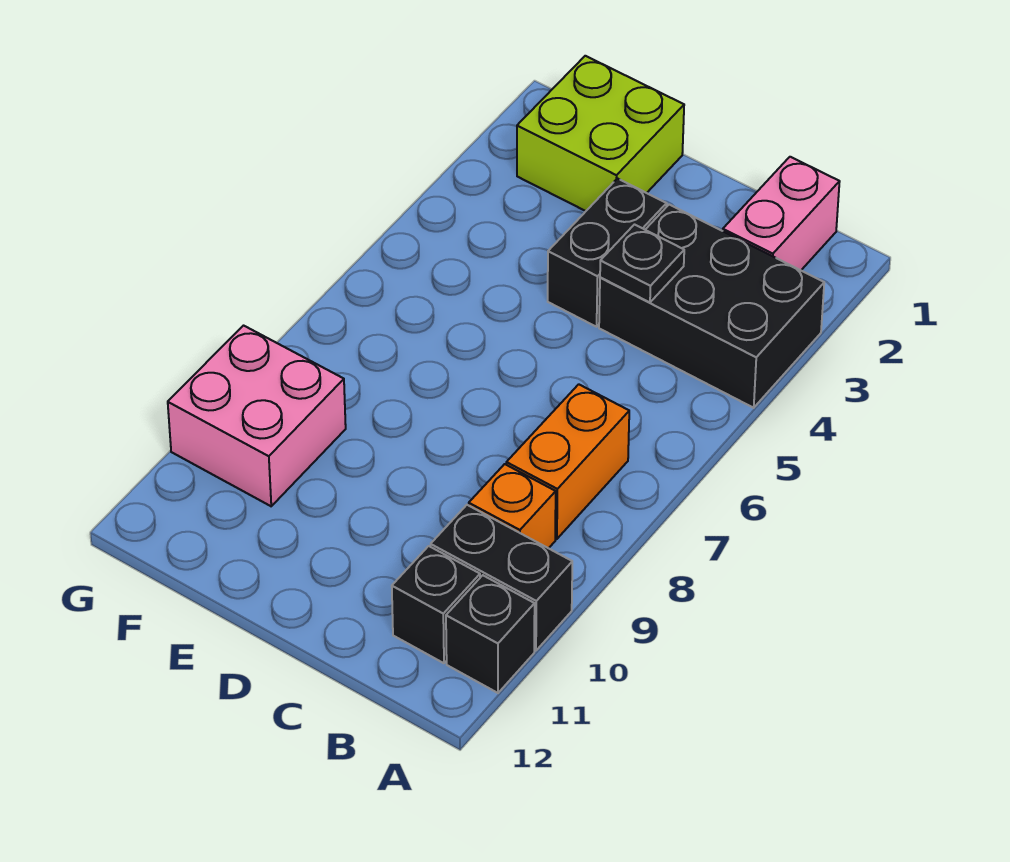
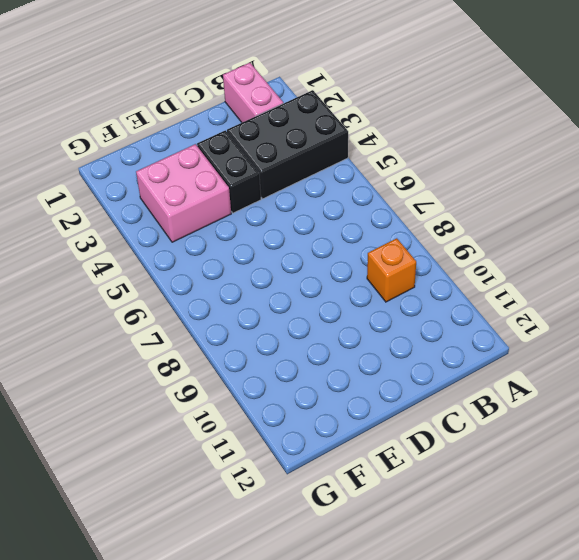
pink 2x2 brick [136,144,231,242] -> pink 2x2 brick moved to [168,326,346,506]
none -> black 1x2 brick [431,505,572,651]
none -> black 1x1 brick [446,575,535,693]

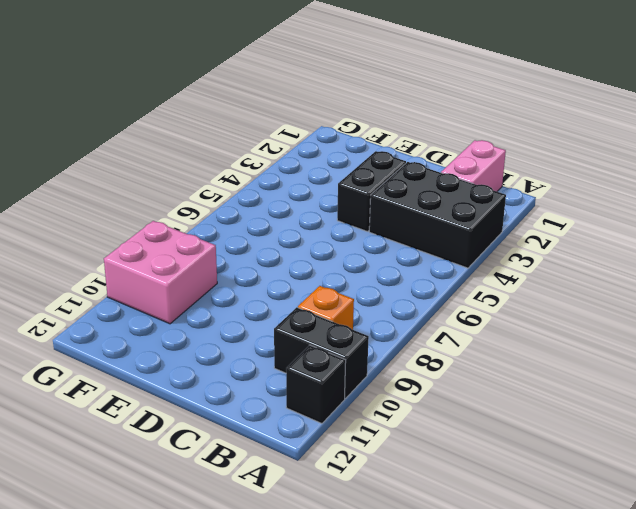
none -> orange 1x2 brick [506,384,629,539]
none -> black 1x1 brick [392,546,480,663]

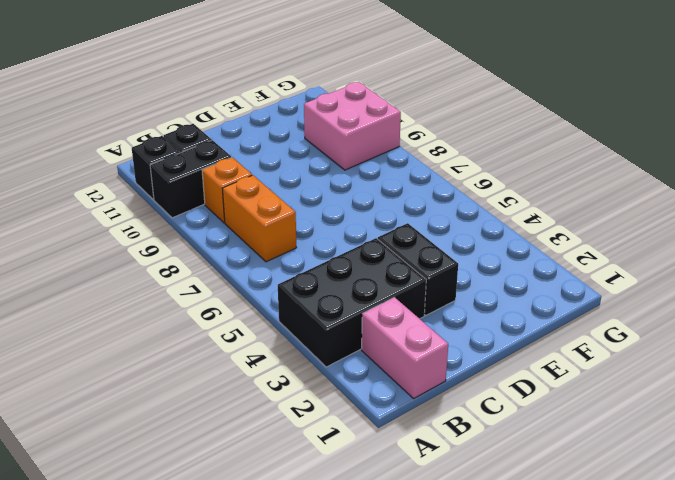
none -> lime 2x2 brick [517,56,684,211]
none -> black 1x1 plate [600,225,684,302]

